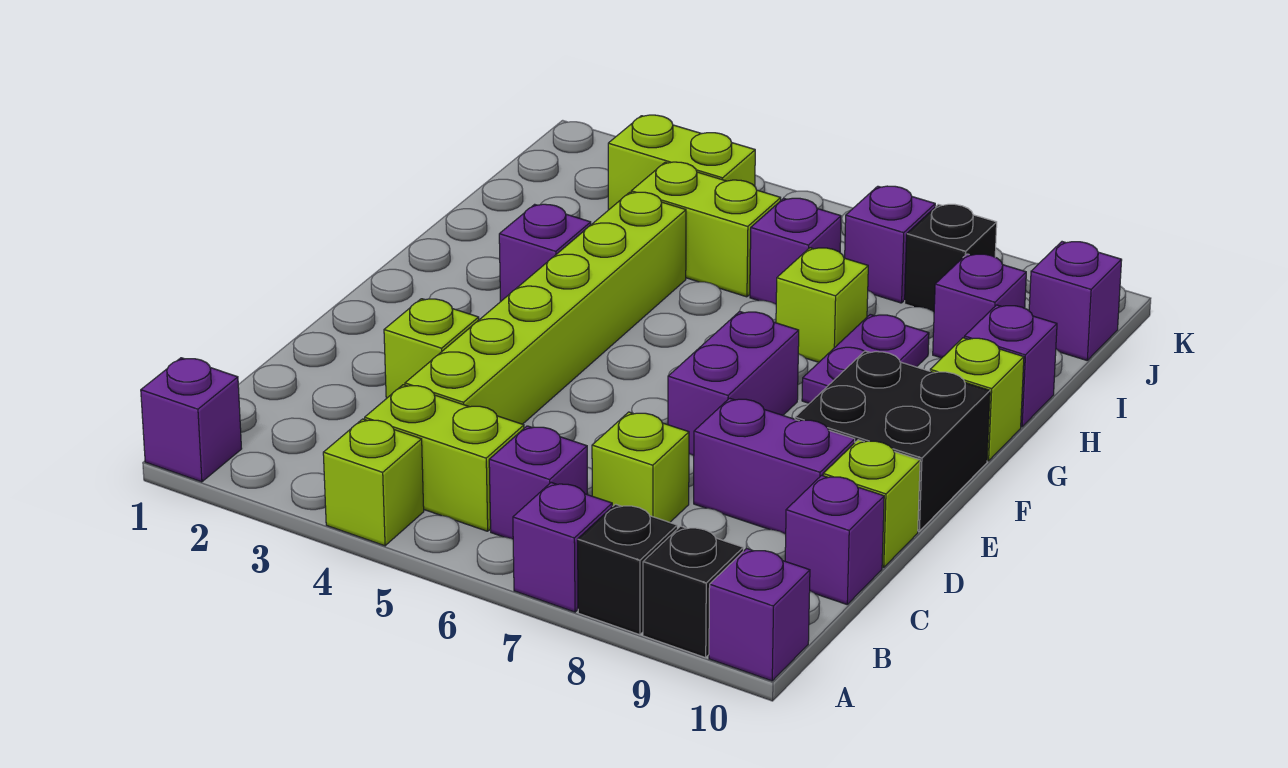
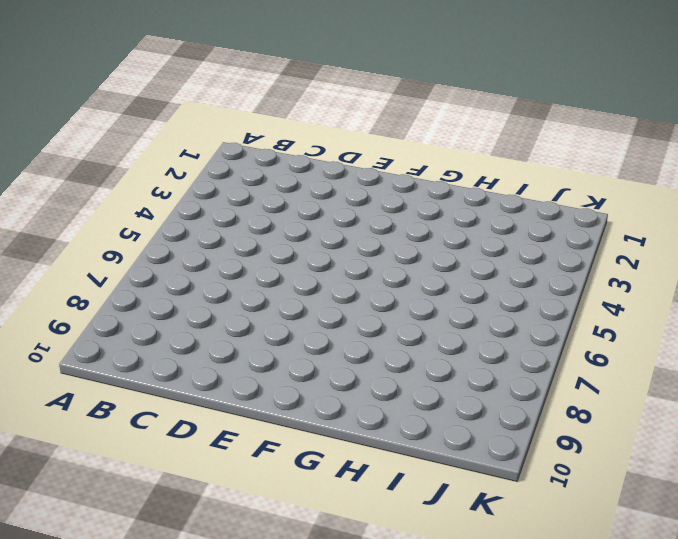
none -> purple 1x1 brick [141,358,242,482]
none -> lime 1x1 brick [323,419,424,546]
none -> purple 1x1 brick [513,483,612,612]

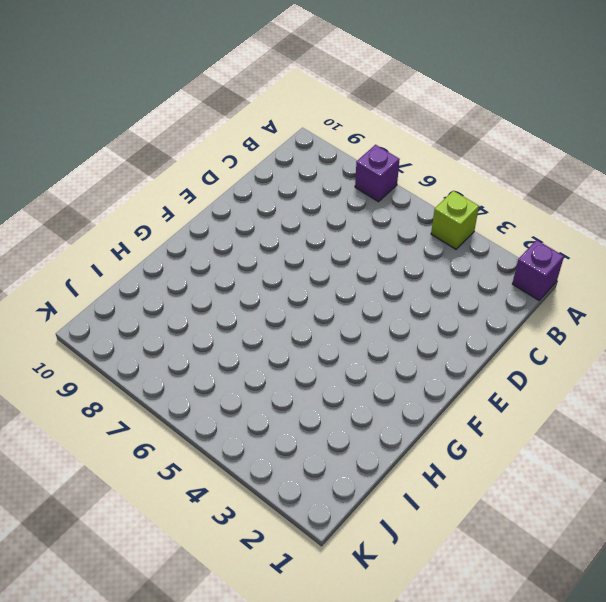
none -> black 1x1 brick [578,504,677,635]
none -> black 1x1 brick [643,526,743,658]
none -> purple 1x1 brick [709,548,810,681]

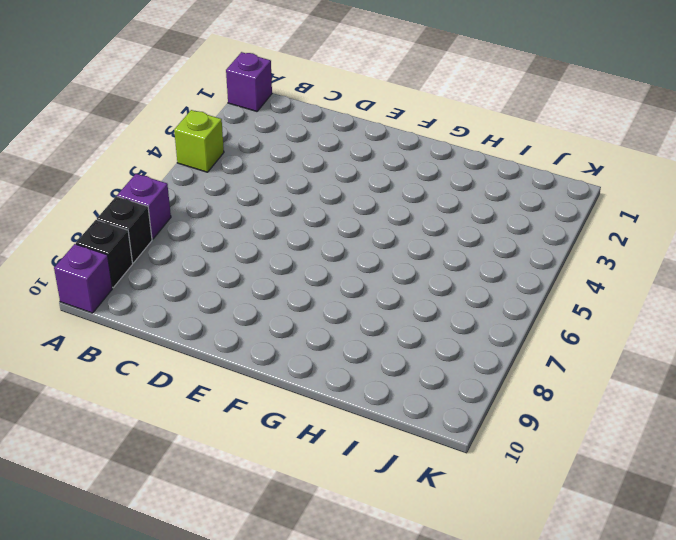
none -> lime 1x2 brick [365,385,524,531]
none -> purple 1x1 brick [489,426,588,539]
none -> lime 1x6 brick [405,192,686,424]

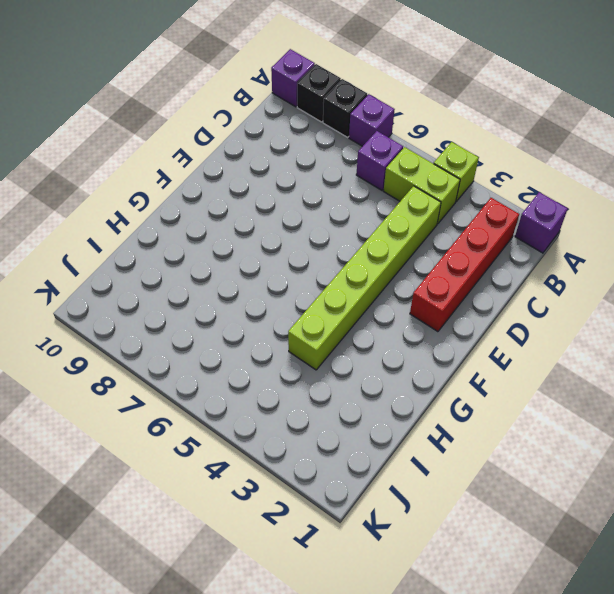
red 1x4 brick [410,198,519,332] -> none
none -> lime 1x1 brick [592,412,689,522]
none -> purple 1x1 brick [785,475,884,604]
none -> lime 1x1 brick [384,299,479,399]

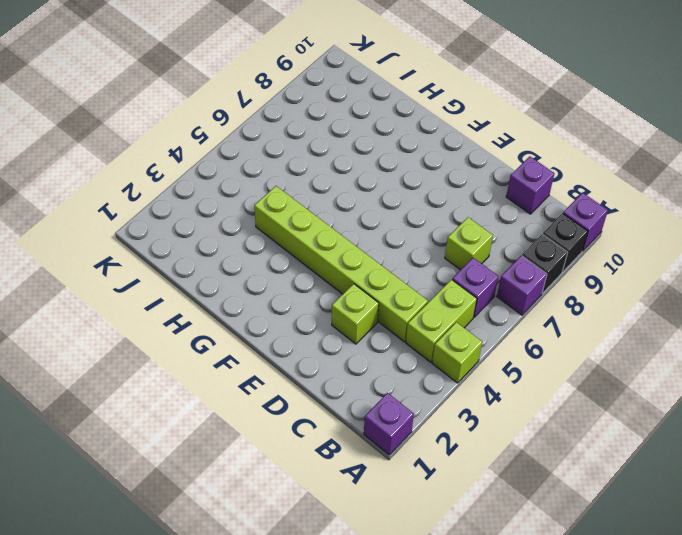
none -> purple 1x2 brick [694,398,855,534]
none -> lime 1x1 brick [823,440,920,568]
none -> purple 1x2 brick [668,311,799,456]

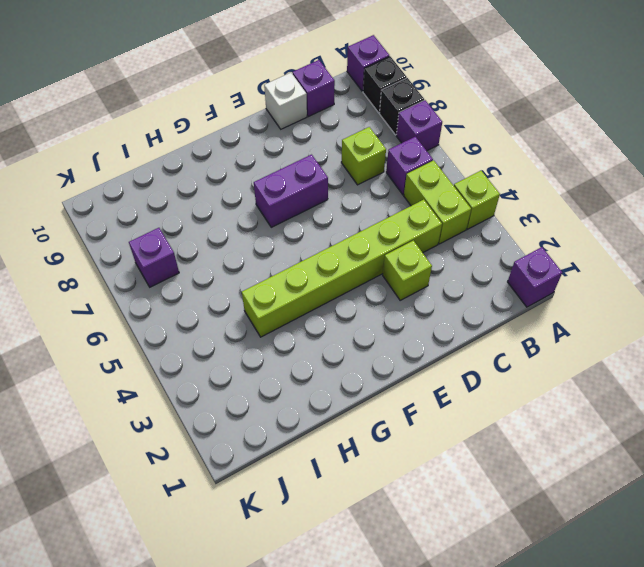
white 1x1 brick [264,73,307,129] -> lime 1x1 brick [823,440,920,568]
none -> purple 1x2 brick [694,398,855,534]
none -> black 2x2 brick [795,351,990,531]
none -> purple 1x1 brick [499,204,591,301]

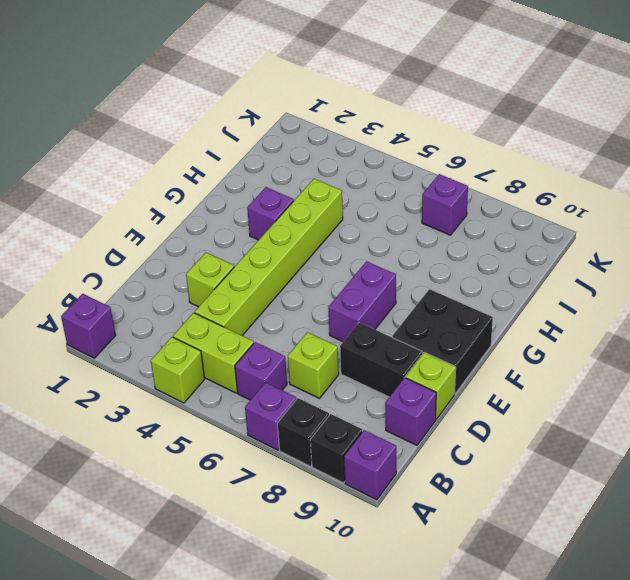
black 1x2 brick [340,323,422,397] -> purple 1x2 brick [694,398,855,534]
none -> purple 1x2 plate [802,314,929,403]
none -> lime 1x1 brick [930,338,1024,461]
none -> lime 1x1 brick [776,248,868,362]

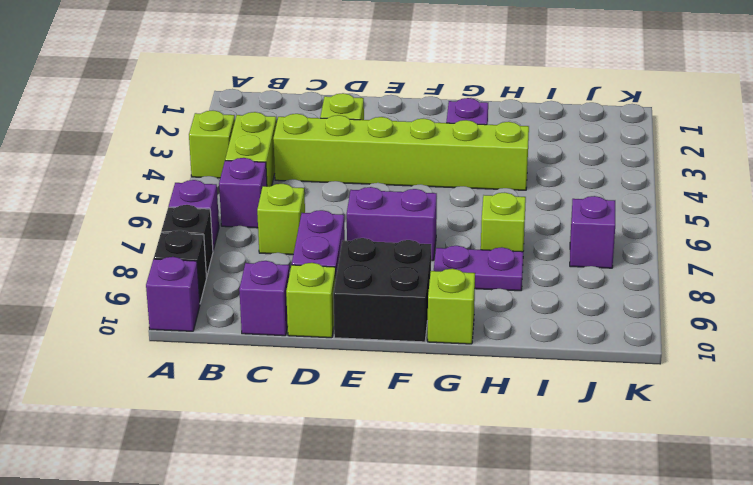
none -> purple 1x1 brick [141,358,242,482]
none -> purple 1x1 brick [964,305,1057,427]
none -> lime 1x2 brick [631,162,781,297]

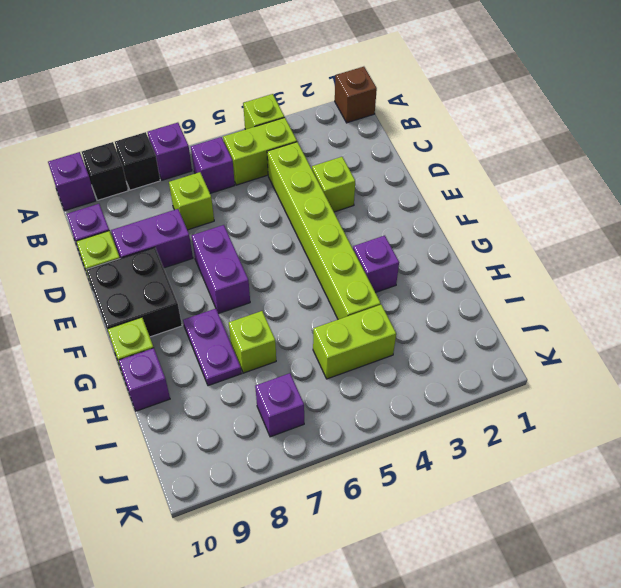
brown 1x1 brick [335,67,377,123] -> purple 1x1 brick [141,358,242,482]
none -> purple 1x1 brick [750,198,841,304]
none -> purple 1x1 brick [933,254,1026,358]
none -> lime 1x2 brick [608,115,755,210]

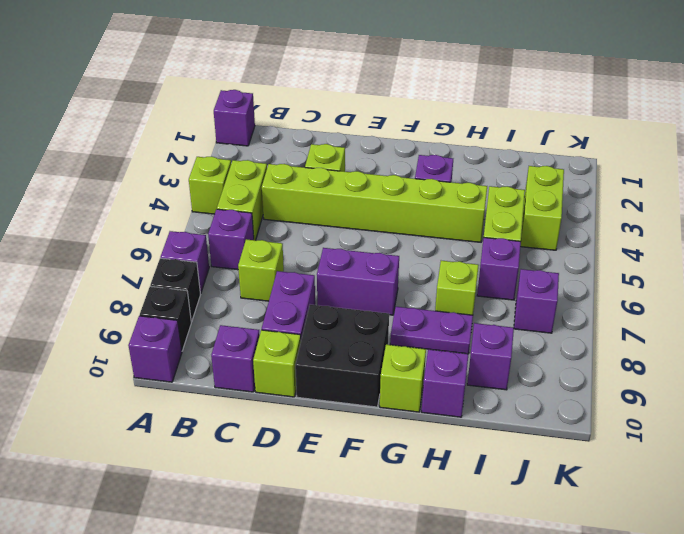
none -> black 1x1 brick [905,204,997,312]
none -> purple 1x1 brick [1029,242,1122,360]

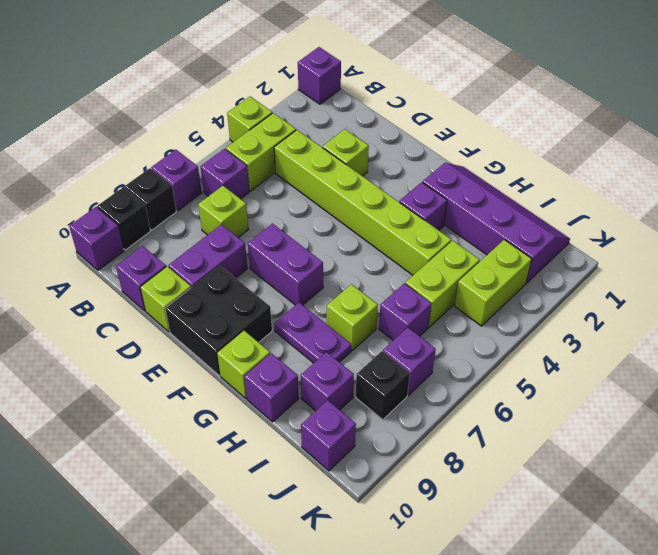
purple 2x4 slope [423,163,570,283] -> none

